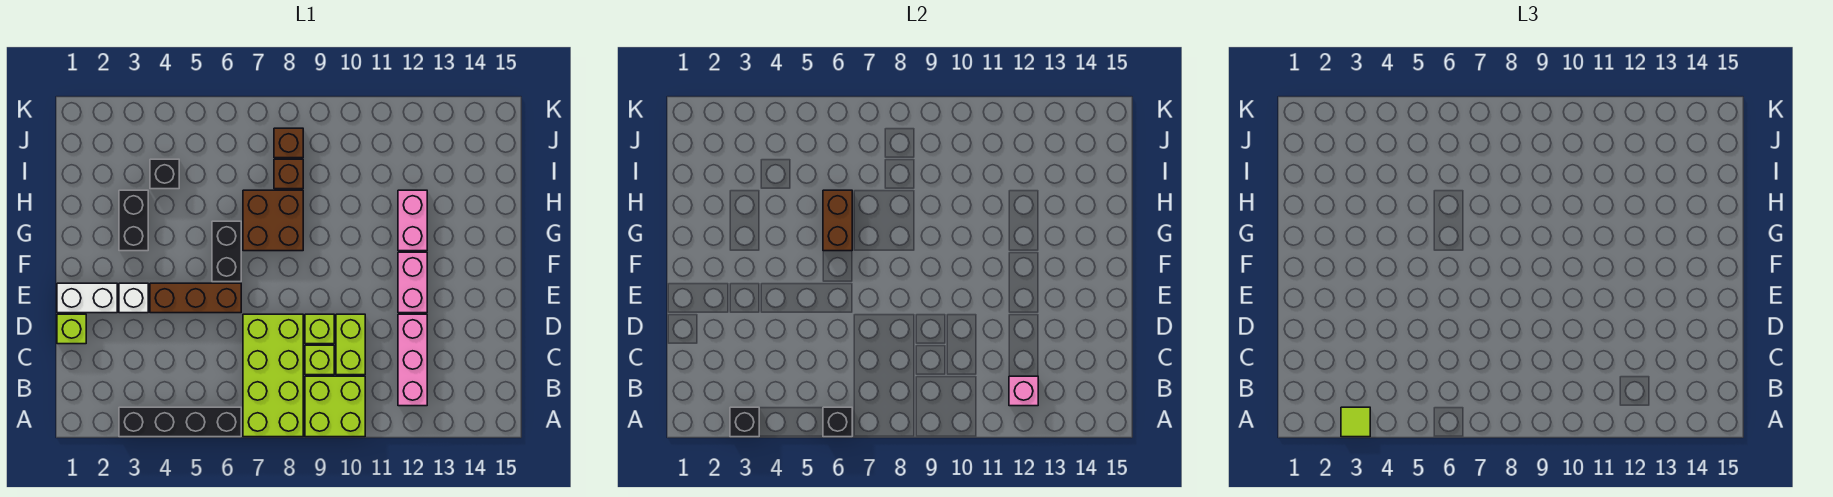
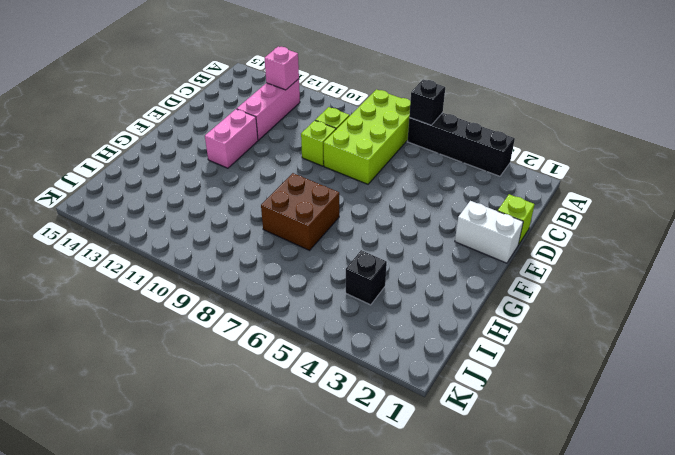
none -> lime 2x2 brick [305,376,365,437]
none -> lime 1x2 brick [336,314,365,375]
none -> white 1x1 brick [119,283,148,313]

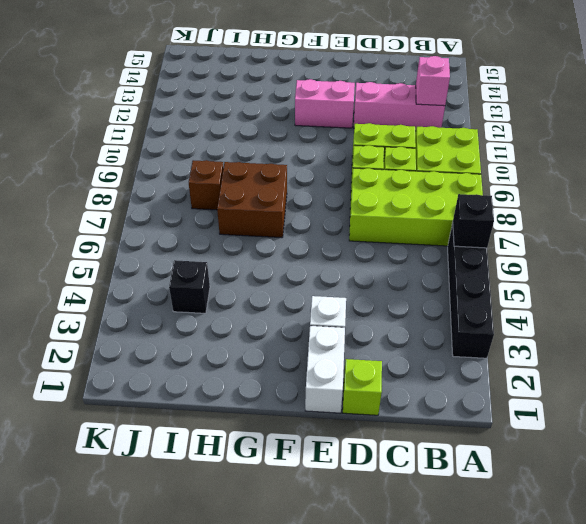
none -> brown 1x3 brick [150,283,241,313]
none -> black 1x2 brick [212,221,241,282]
none -> black 1x2 brick [119,190,148,251]

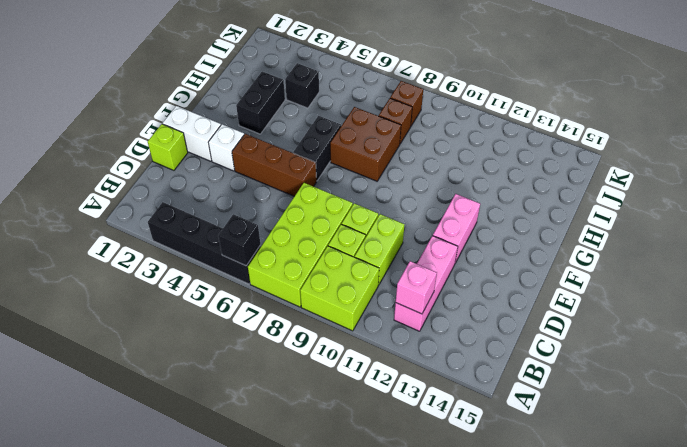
none -> pink 1x2 brick [398,190,427,251]
none -> black 1x1 brick [730,407,759,437]
none -> brown 1x2 brick [823,190,852,251]

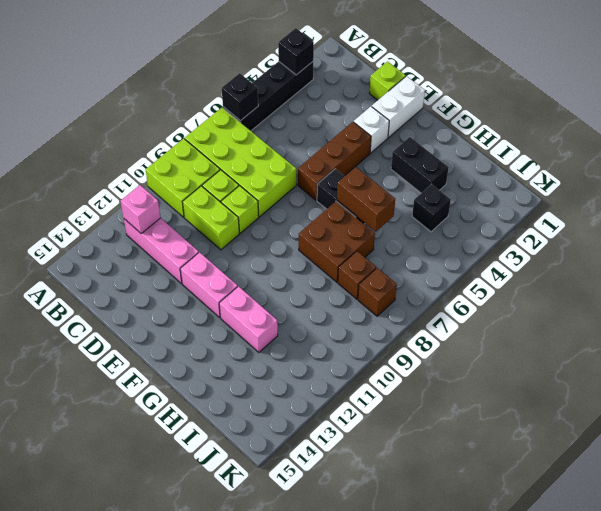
none -> lime 1x1 tile [1341,407,1370,437]

